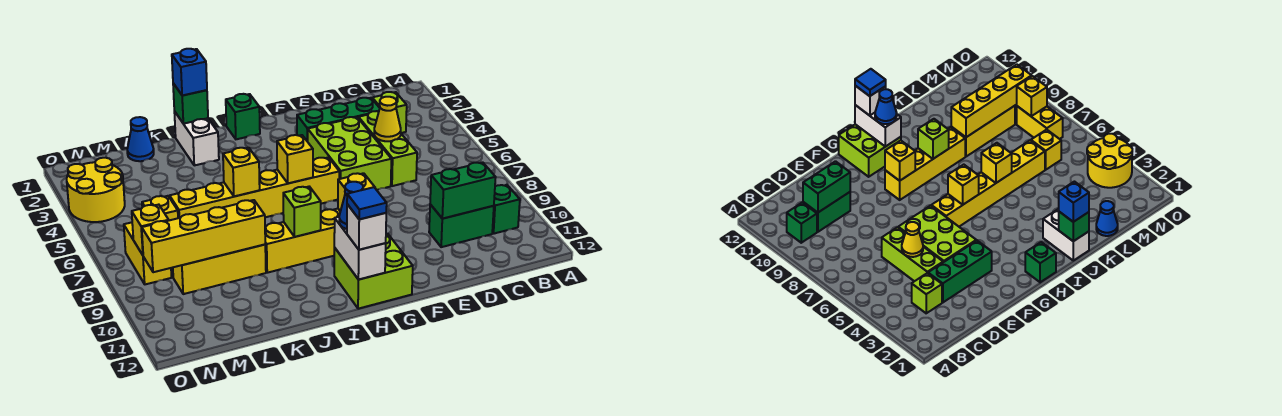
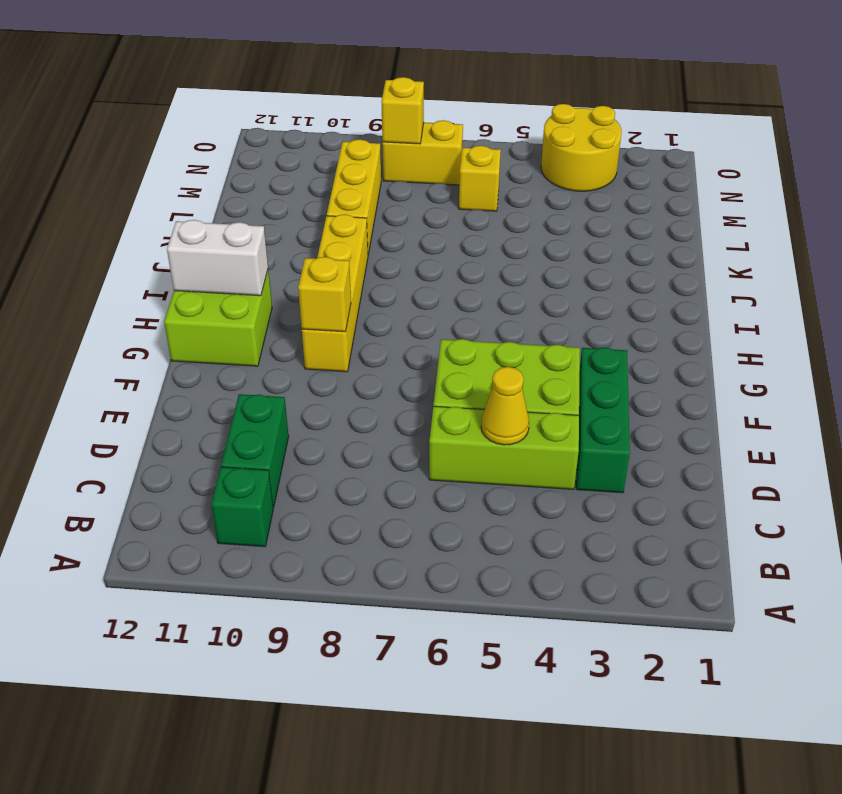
none -> lime 1x1 brick [372,92,407,133]
none -> yellow 1x6 brick [169,157,339,218]
none -> green 1x1 brick [226,94,260,139]
none -> white 1x2 brick [174,111,219,165]

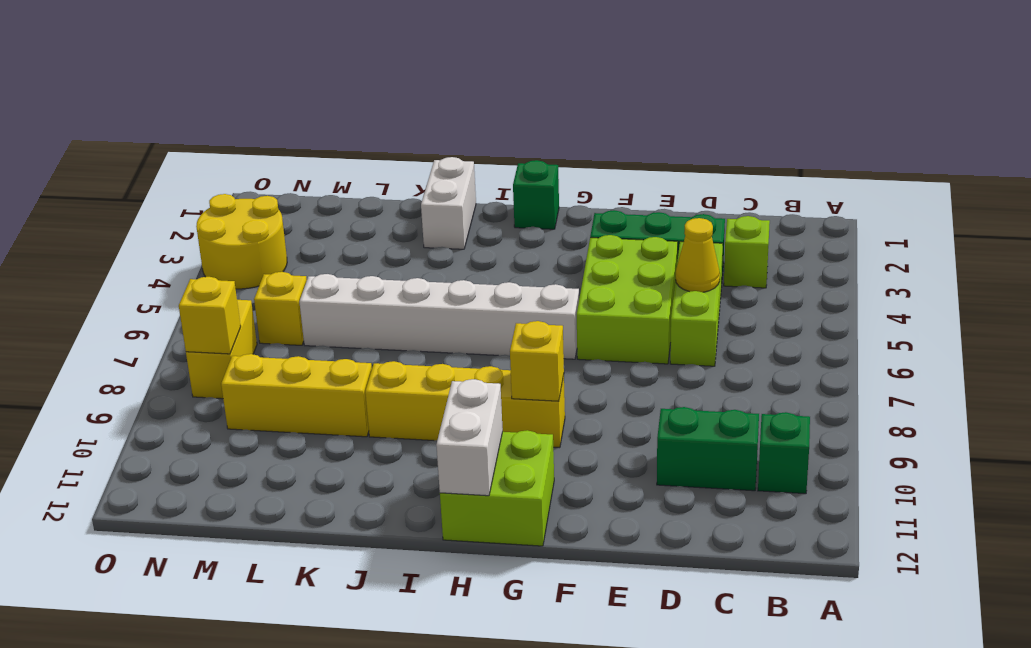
white 1x6 brick [299,274,579,359] -> yellow 1x6 brick [169,157,339,218]
none -> blue 1x1 cone [127,117,154,161]
none -> green 1x2 brick [430,162,496,219]
none -> yellow 1x1 brick [277,135,313,183]
none -> lime 1x1 brick [283,187,321,237]

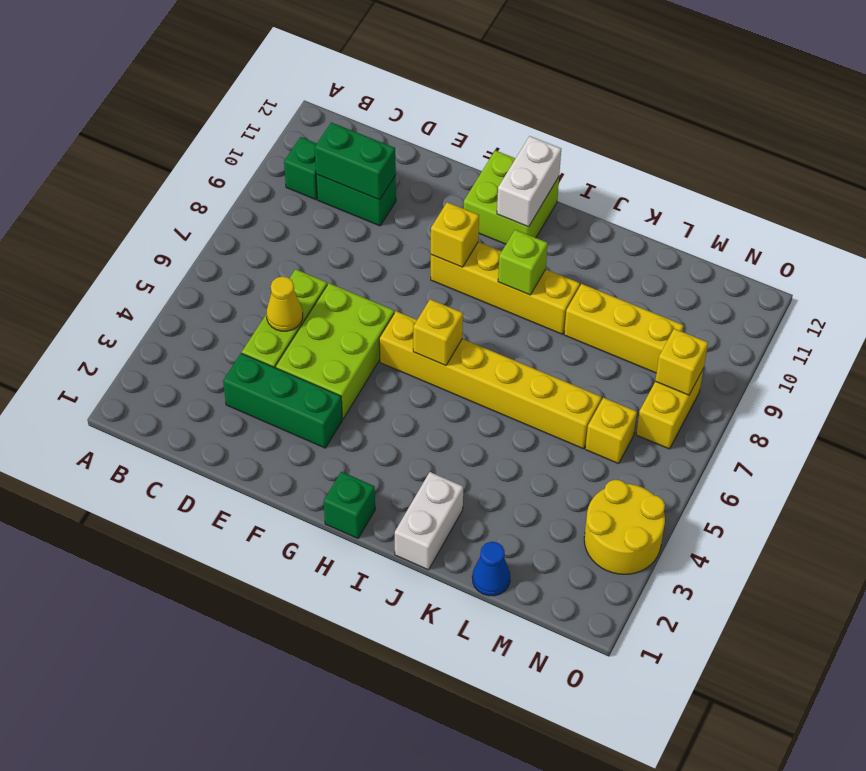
none -> lime 1x1 brick [372,92,407,133]
none -> green 1x1 brick [173,83,208,124]
none -> yellow 1x1 brick [223,148,260,196]
none -> yellow 1x4 brick [142,200,265,272]

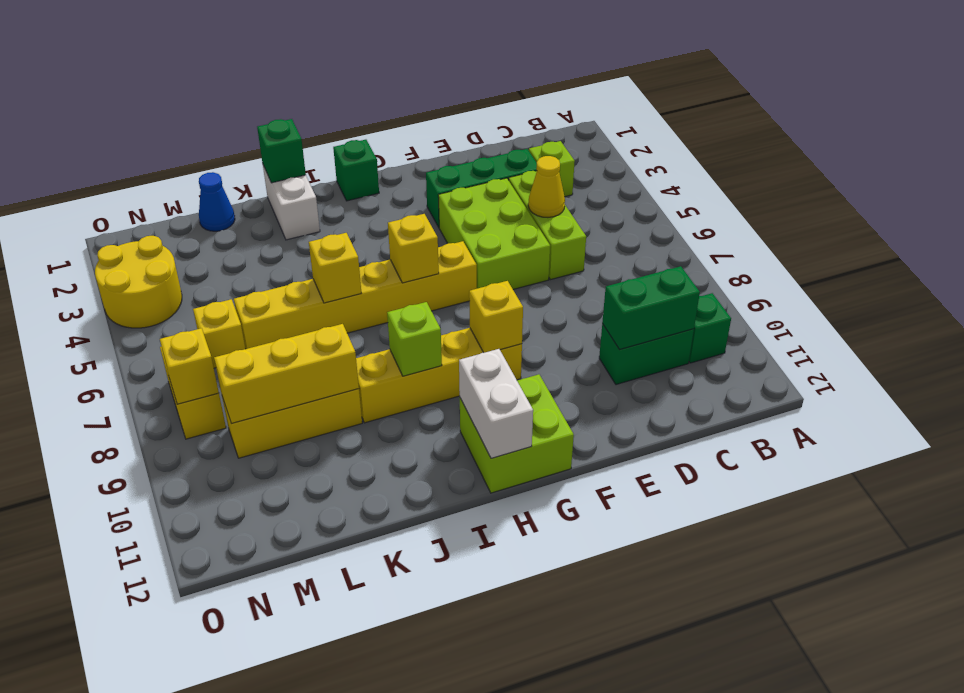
yellow 1x3 brick [214,324,359,424] -> yellow 1x4 brick [142,200,265,272]
none -> blue 1x1 cone [339,182,363,229]
none -> white 1x1 brick [347,204,386,250]
none -> blue 1x1 brick [172,49,207,96]
none -> blue 1x1 tile [347,187,387,219]

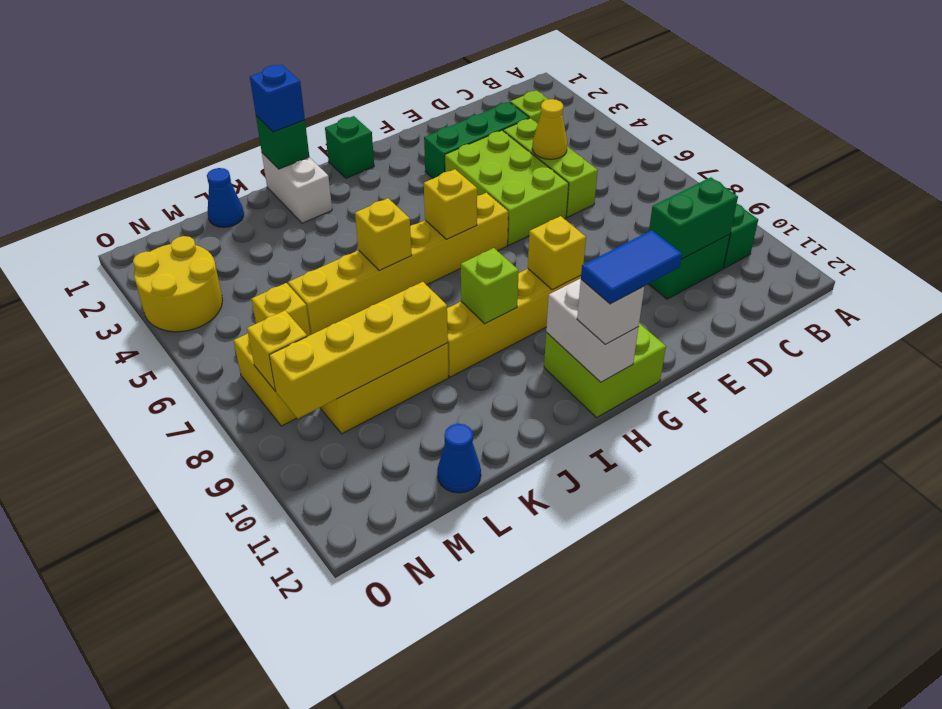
blue 1x2 tile [581,230,682,304] -> blue 1x1 tile [347,187,387,219]
blue 1x1 cone [437,424,481,493] -> blue 1x1 cone moved to [339,182,363,229]

